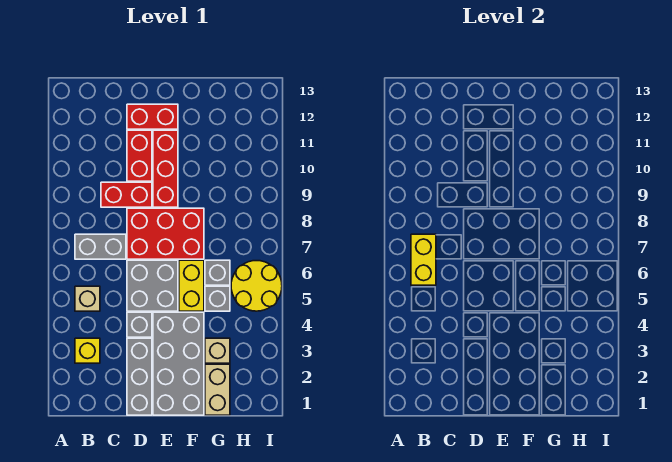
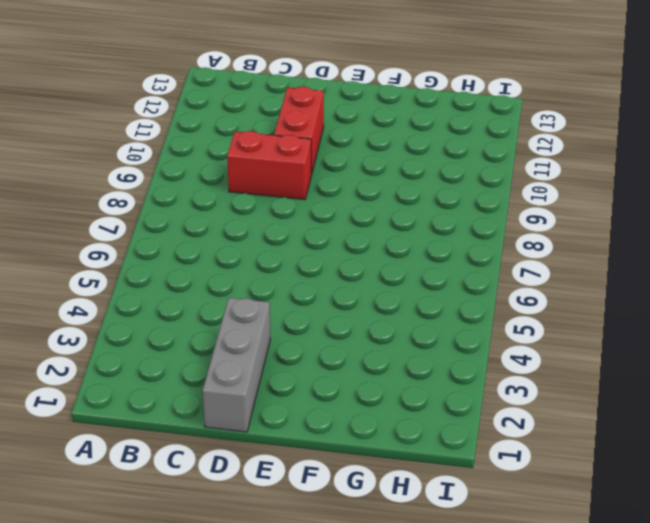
none -> yellow 1x1 brick [75,338,100,363]
none -> tan 1x1 brick [75,286,100,311]
none -> grey 1x2 brick [75,234,126,259]

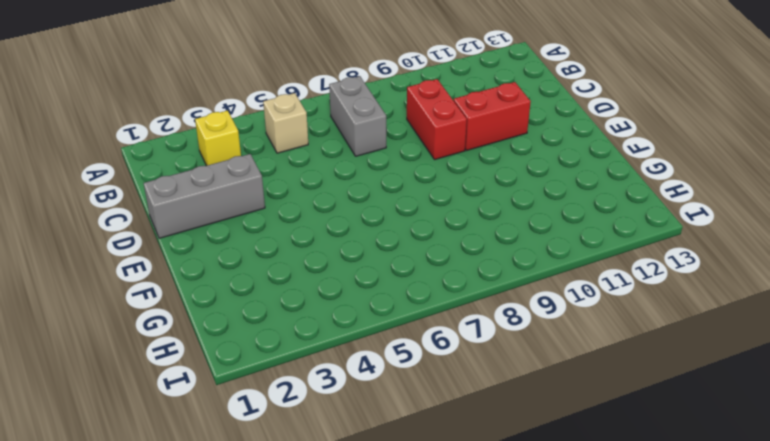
none -> grey 1x1 brick [127,312,152,337]
none -> grey 2x2 brick [127,260,178,311]
none -> red 2x3 brick [127,208,204,259]

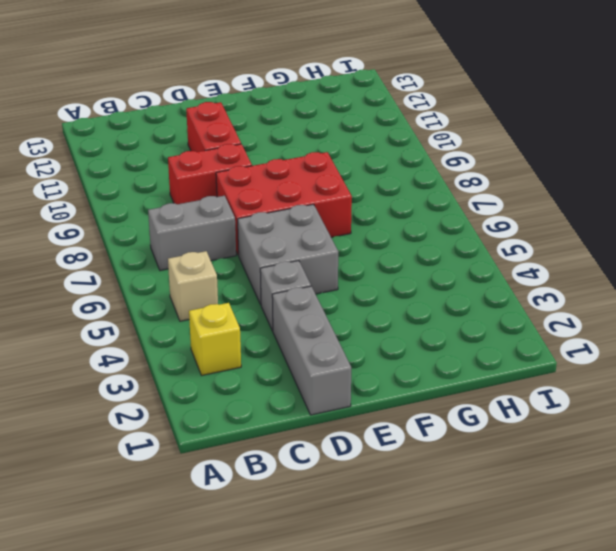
none -> red 1x2 brick [127,104,178,129]
none -> grey 2x4 brick [153,312,204,415]
none -> red 1x3 brick [153,130,178,207]

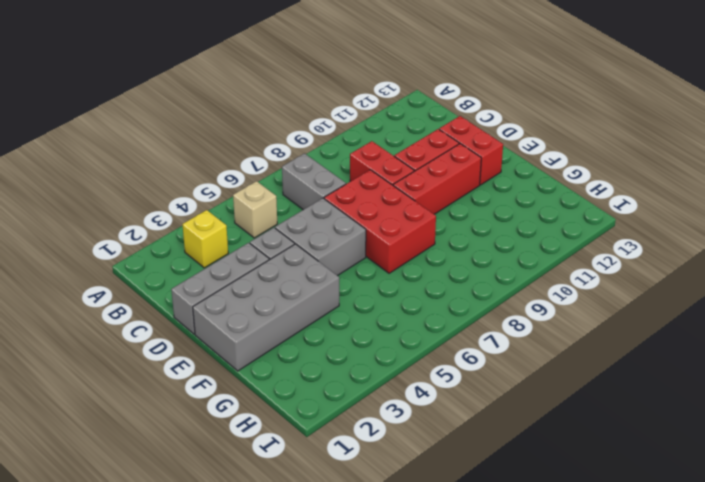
none -> yellow 1x2 brick [179,260,204,311]
none -> tan 1x2 brick [205,364,230,415]
none -> tan 1x1 brick [205,338,230,363]

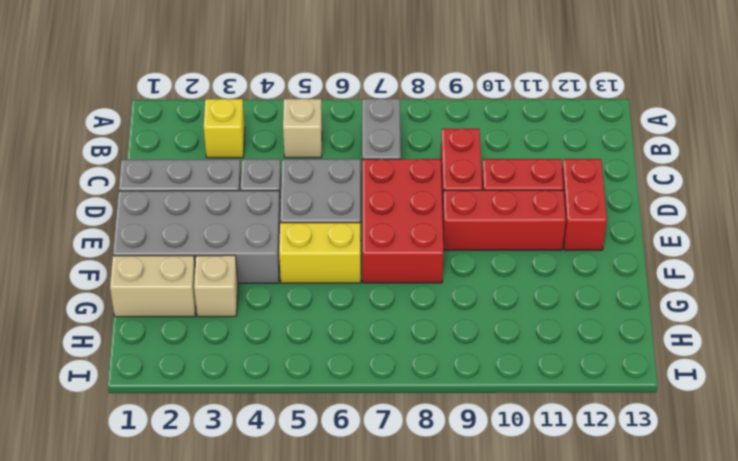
none -> grey 1x1 brick [205,286,230,311]
none -> grey 1x1 brick [205,260,230,285]
none -> yellow 2x2 round brick [231,261,282,311]

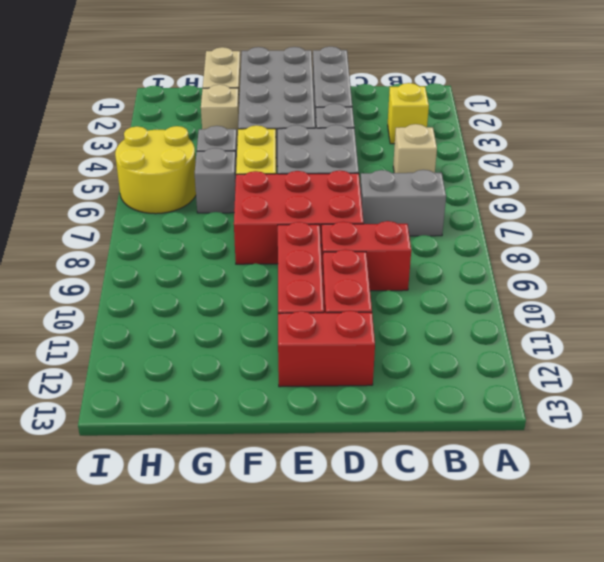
none -> yellow 1x2 brick [411,234,436,285]

